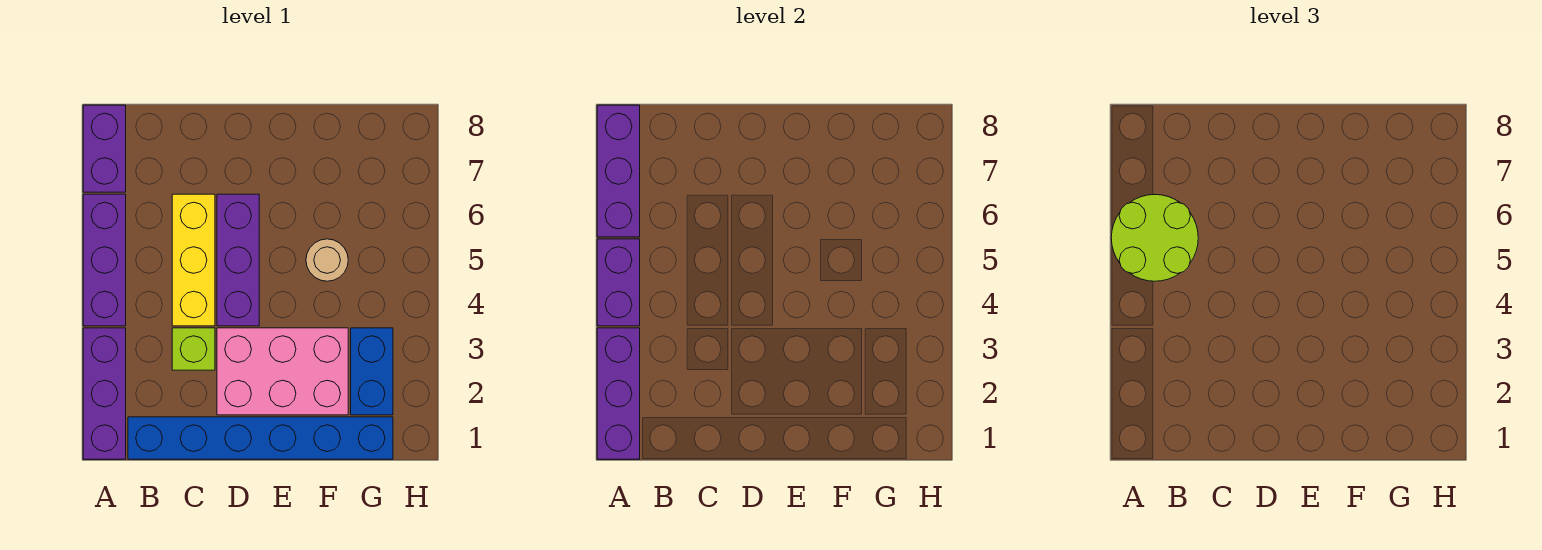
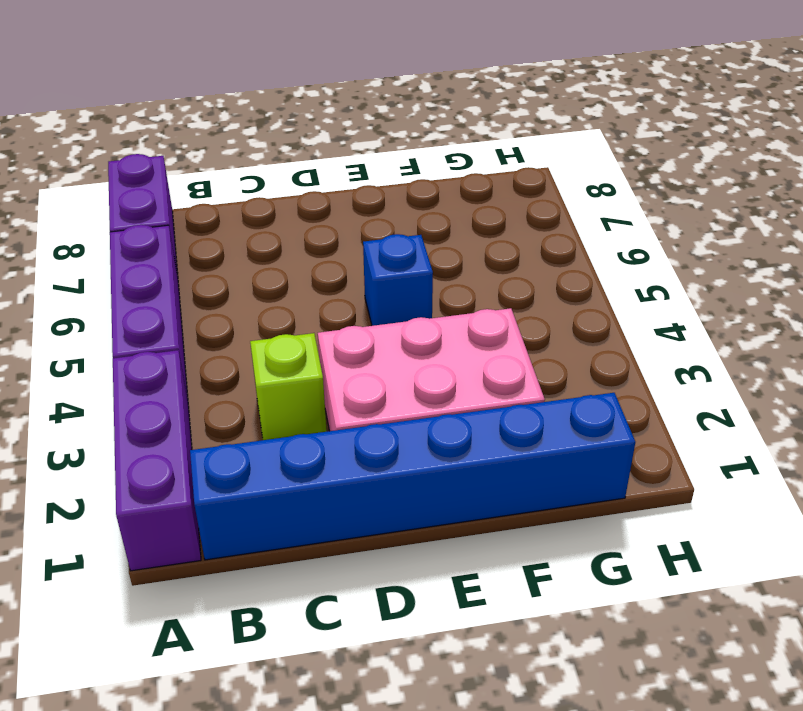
blue 1x1 brick [363,234,433,326] -> none
none -> yellow 1x3 brick [172,194,215,326]
none -> purple 1x3 brick [217,194,259,326]
none -> tan 1x1 round brick [306,239,348,281]

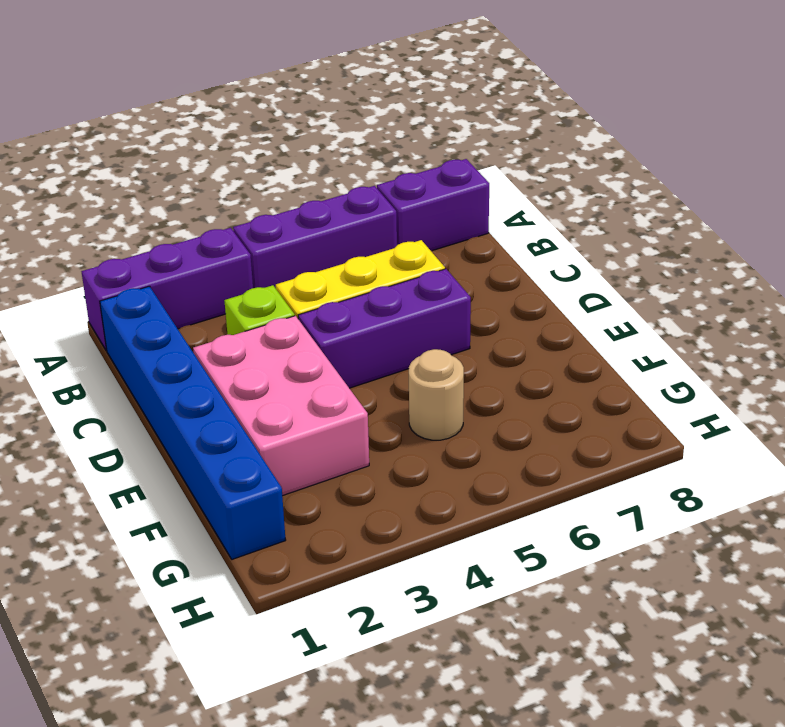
none -> blue 1x2 brick [351,328,393,415]
none -> purple 1x3 brick [597,328,640,459]
none -> purple 1x2 brick [597,239,640,326]

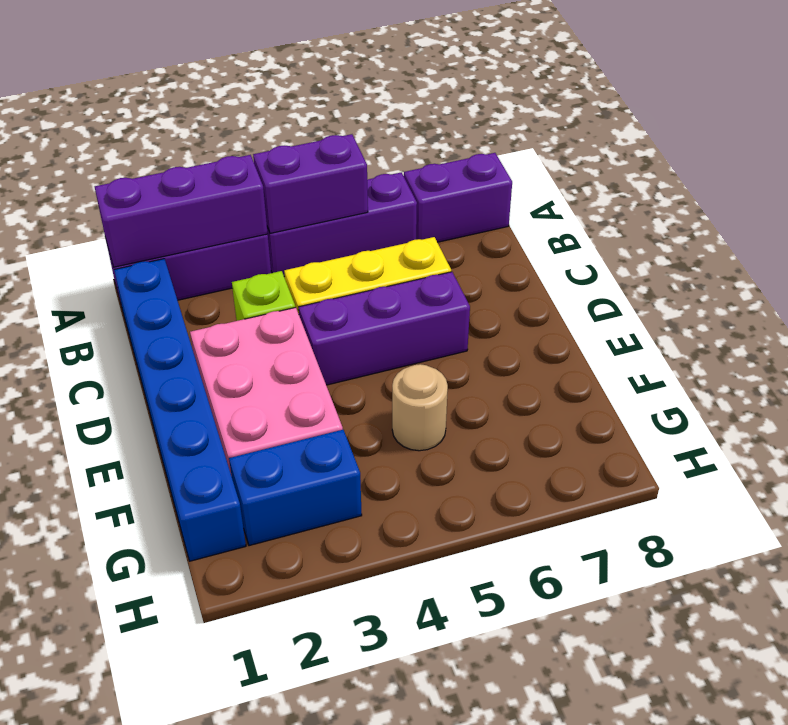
none -> purple 1x3 brick [597,105,640,237]
none -> lime 2x2 round brick [1111,195,1198,281]

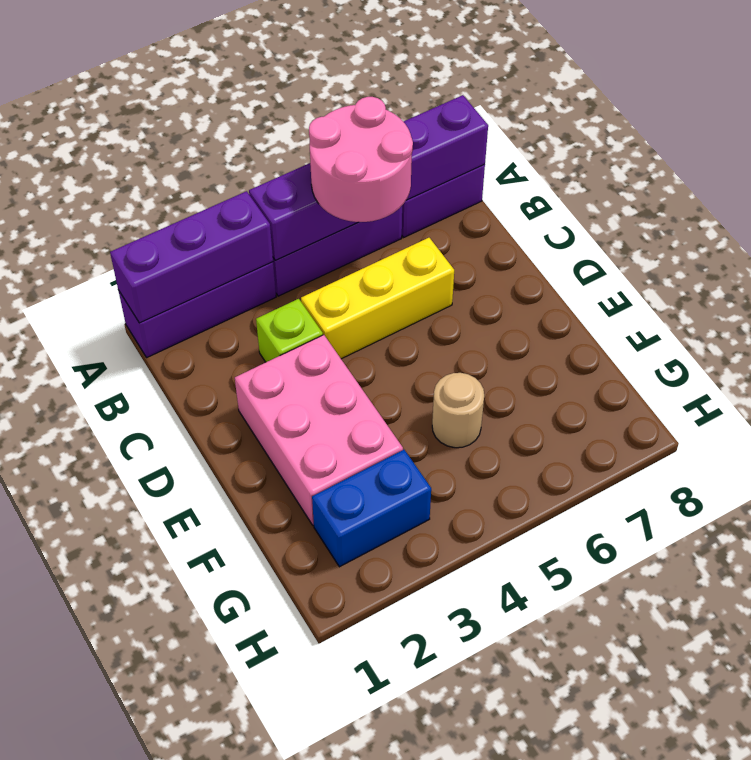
pink 2x2 round brick [309,97,413,222] -> lime 2x2 round brick [1111,195,1198,281]
none -> blue 1x6 brick [128,417,393,459]
none -> purple 1x3 brick [217,194,259,326]

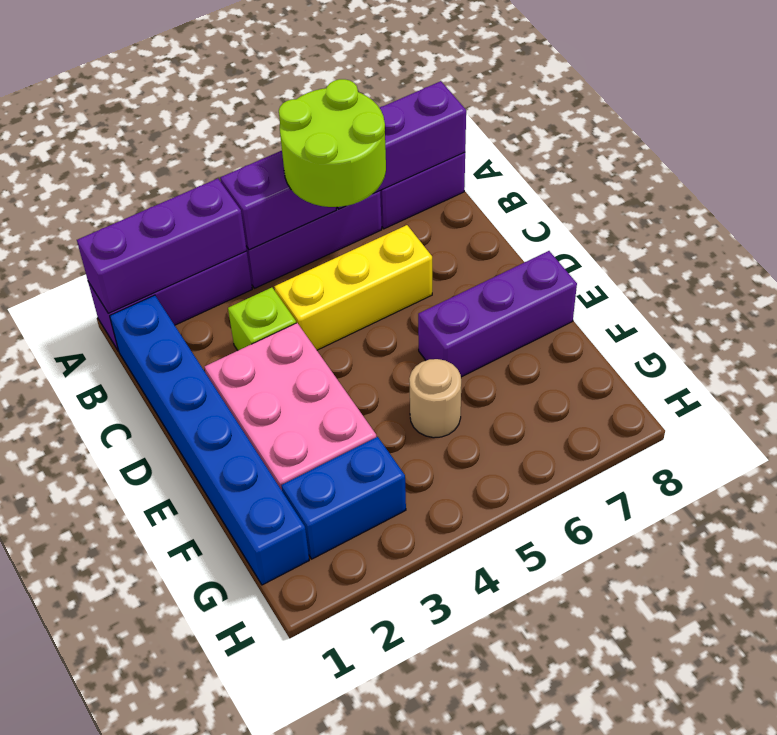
purple 1x3 brick [418,251,577,377] -> purple 1x3 brick moved to [217,194,259,326]

